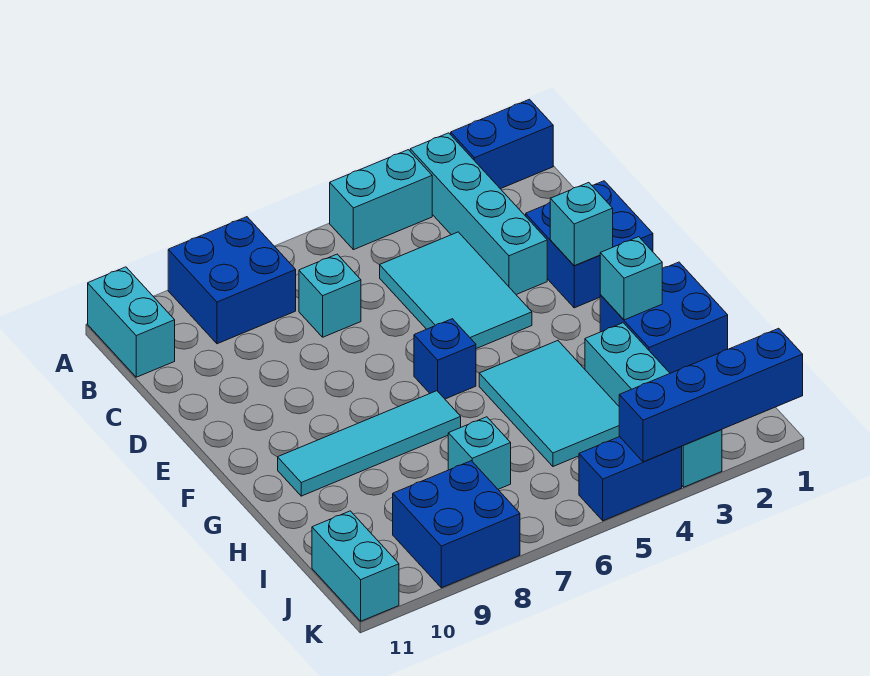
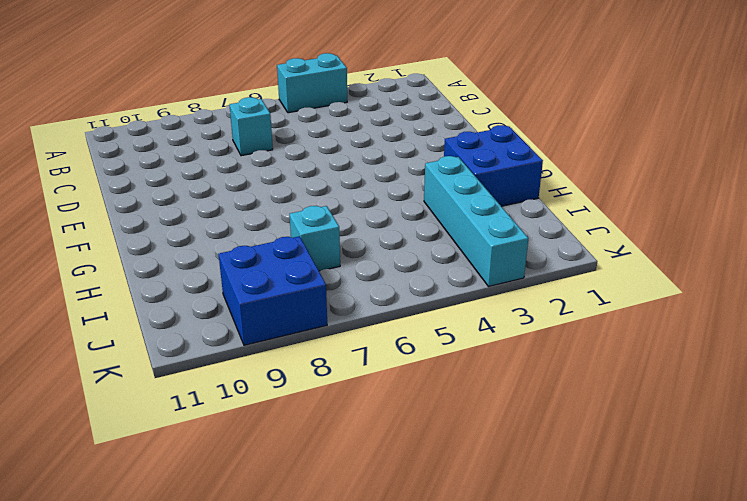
none -> blue 1x2 brick [451,99,553,189]
none -> cyan 1x4 brick [410,133,547,295]
none -> blue 2x2 brick [168,217,296,344]

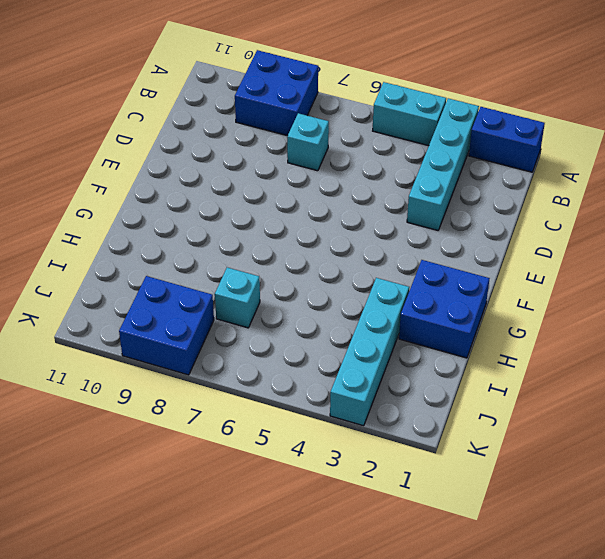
none -> cyan 1x2 brick [88,267,175,377]
none -> cyan 2x3 tile [380,232,532,349]
none -> blue 2x2 brick [526,181,653,308]

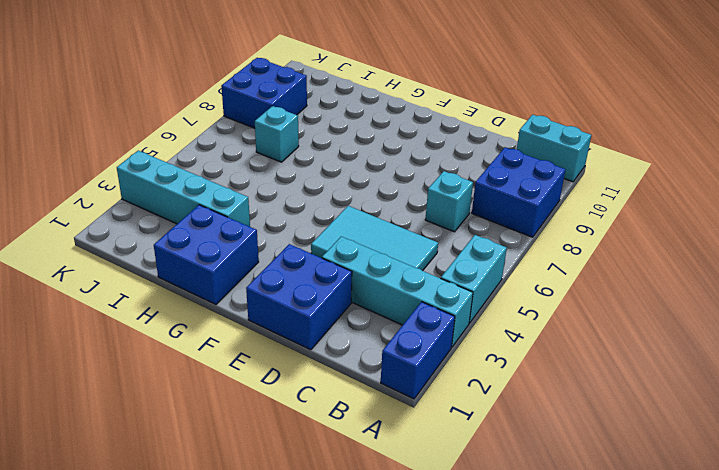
none -> blue 1x1 brick [414,319,476,399]
none -> cyan 2x3 tile [479,341,620,466]
none -> cyan 1x4 tile [278,391,461,496]

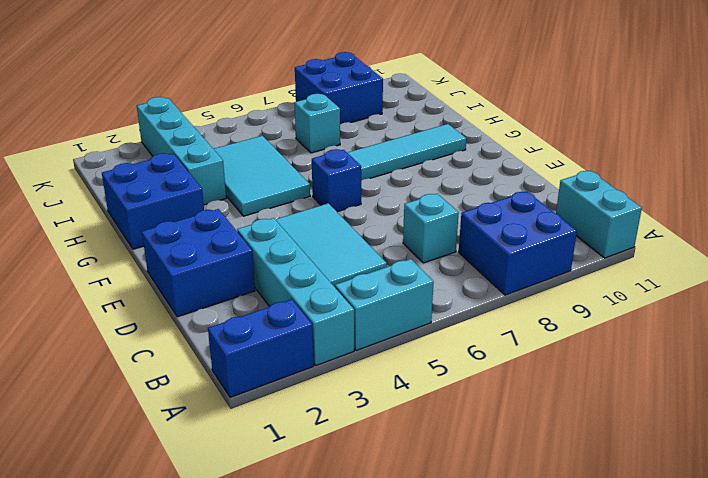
none -> cyan 1x2 brick [312,511,399,621]
none -> blue 1x2 brick [579,437,682,521]
none -> cyan 1x1 brick [550,183,613,266]

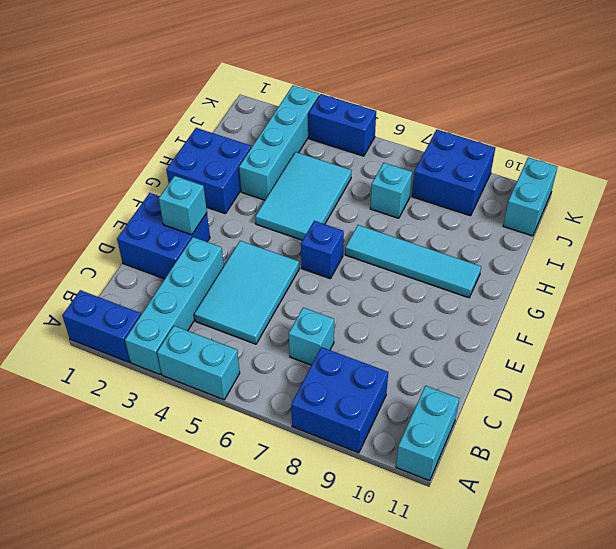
none -> cyan 1x1 brick [600,237,662,320]
none -> blue 1x4 brick [619,328,803,462]

